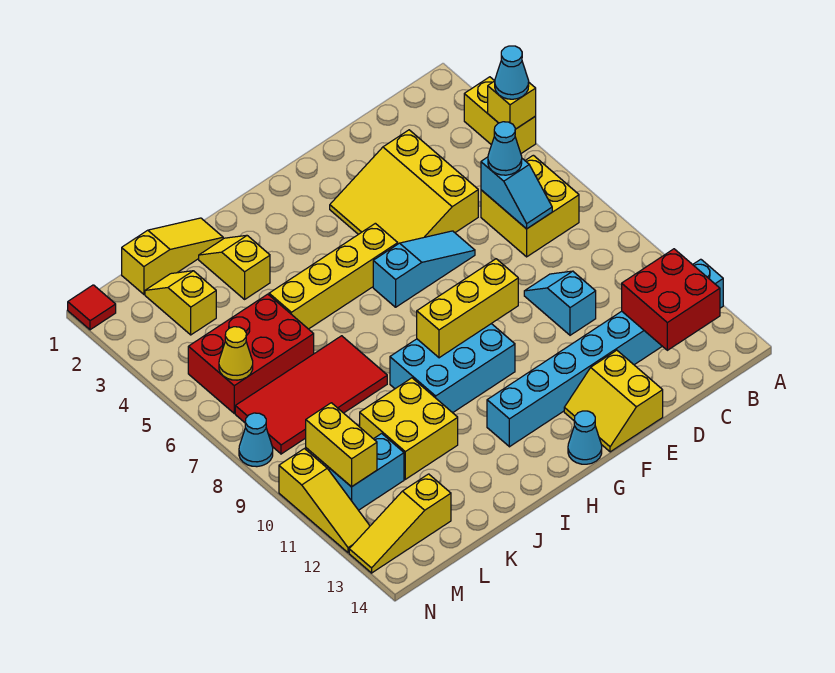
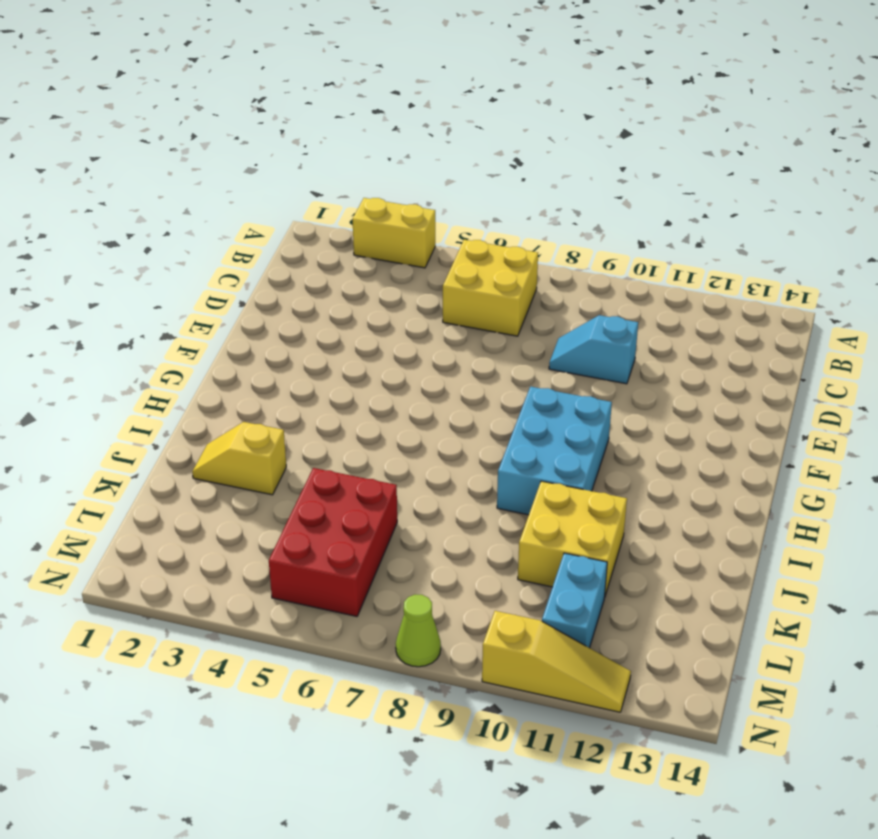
lime 1x1 cone [396,595,441,667] -> cyan 1x1 cone [239,413,273,467]
none -> cyan 1x8 brick [487,259,723,447]
none -> yellow 3x3 slope [330,130,478,244]
none -> cyan 1x3 slope [373,231,475,307]

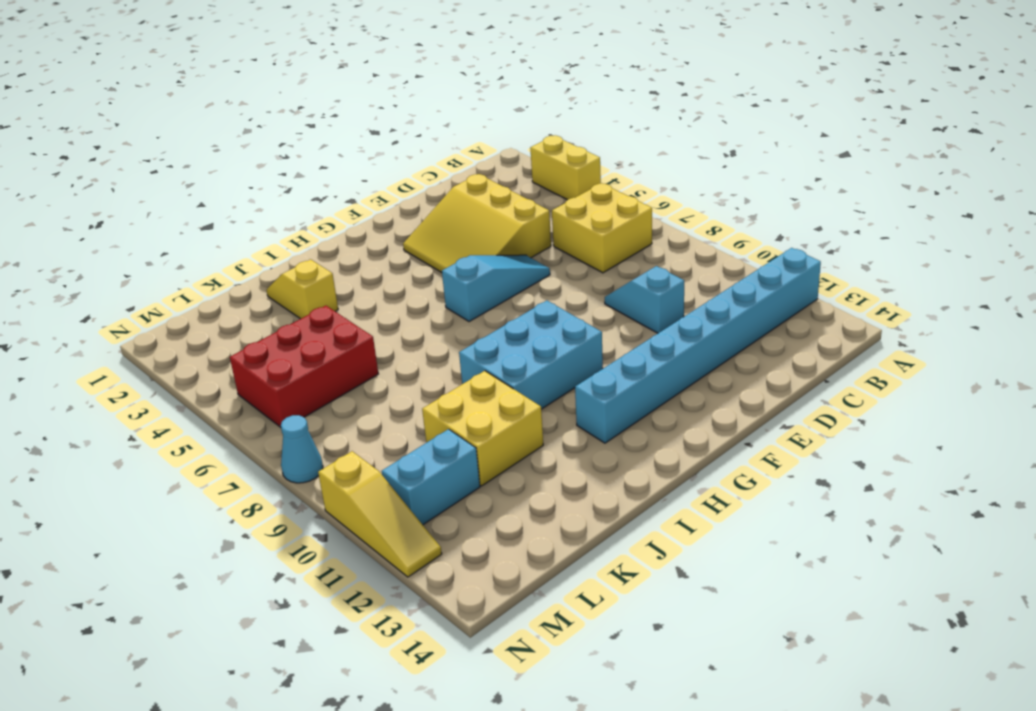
none -> yellow 2x2 slope [564,350,663,452]
none -> yellow 1x4 brick [269,223,398,329]
none -> cyan 1x1 cone [568,411,602,464]

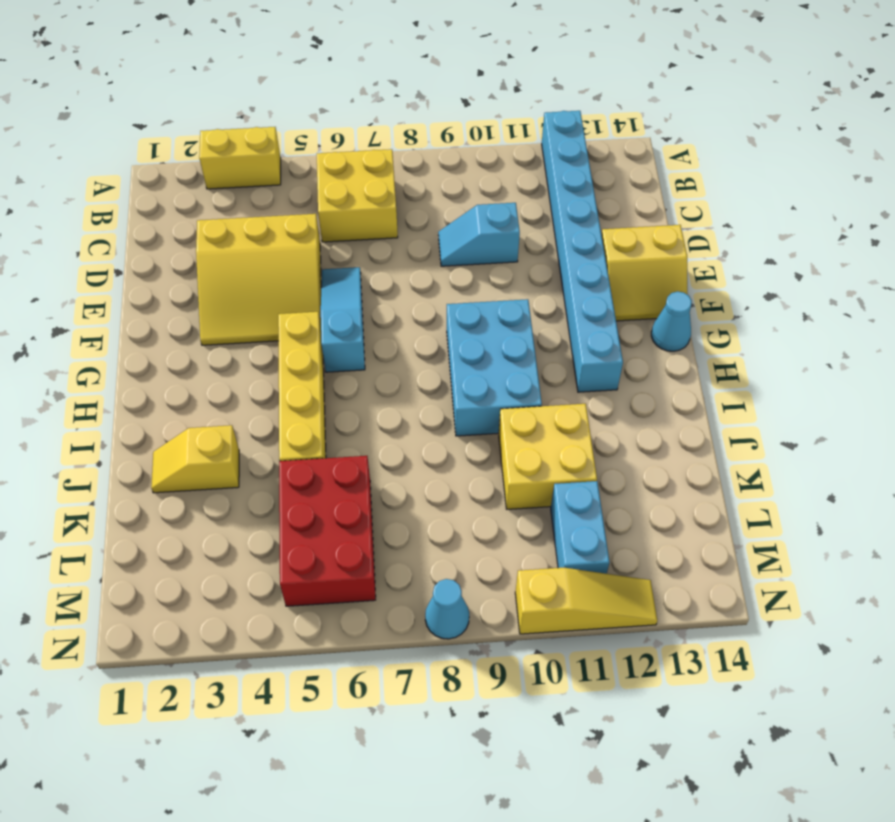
none -> yellow 1x3 slope [122,218,223,294]
none -> red 2x4 tile [235,336,387,454]
none -> yellow 1x2 slope [145,271,216,335]

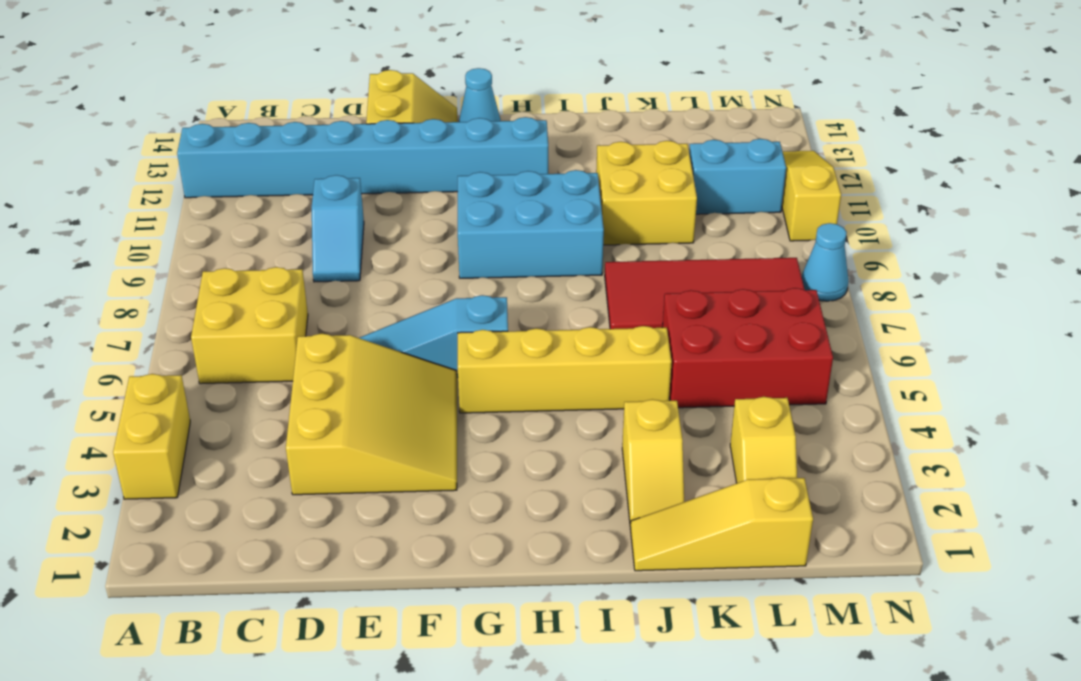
none -> yellow 1x3 slope [349,474,451,573]
none -> red 1x1 tile [68,285,116,330]
none -> yellow 1x1 brick [488,81,536,129]

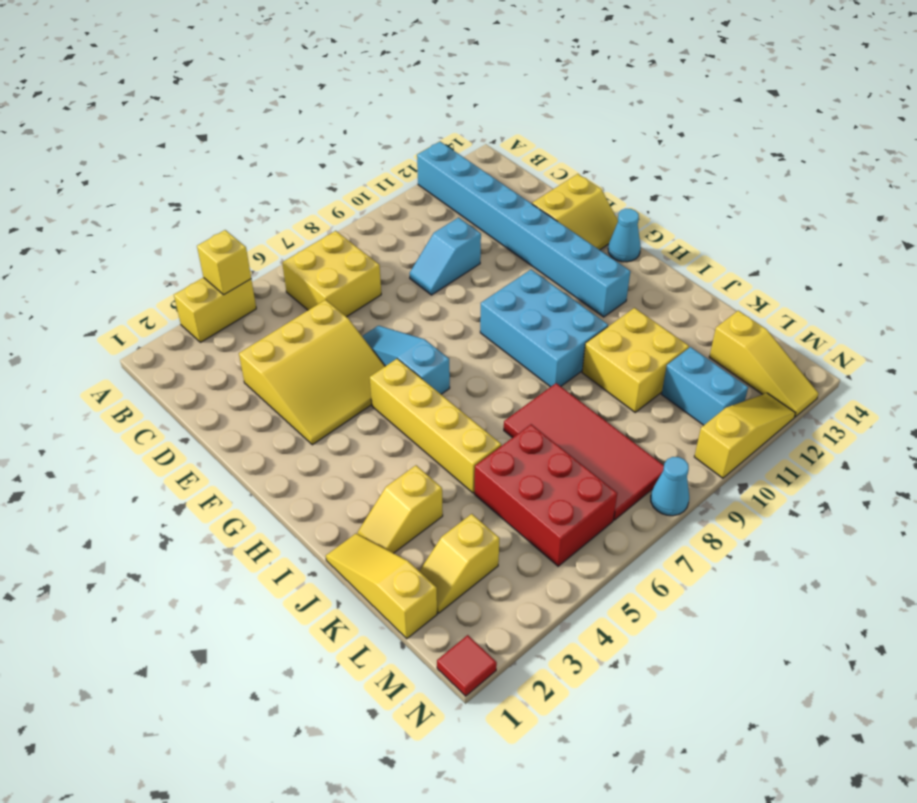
none -> red 2x2 brick [622,249,720,350]
none -> cyan 1x2 slope [481,157,552,229]
none -> yellow 1x3 brick [417,259,518,358]

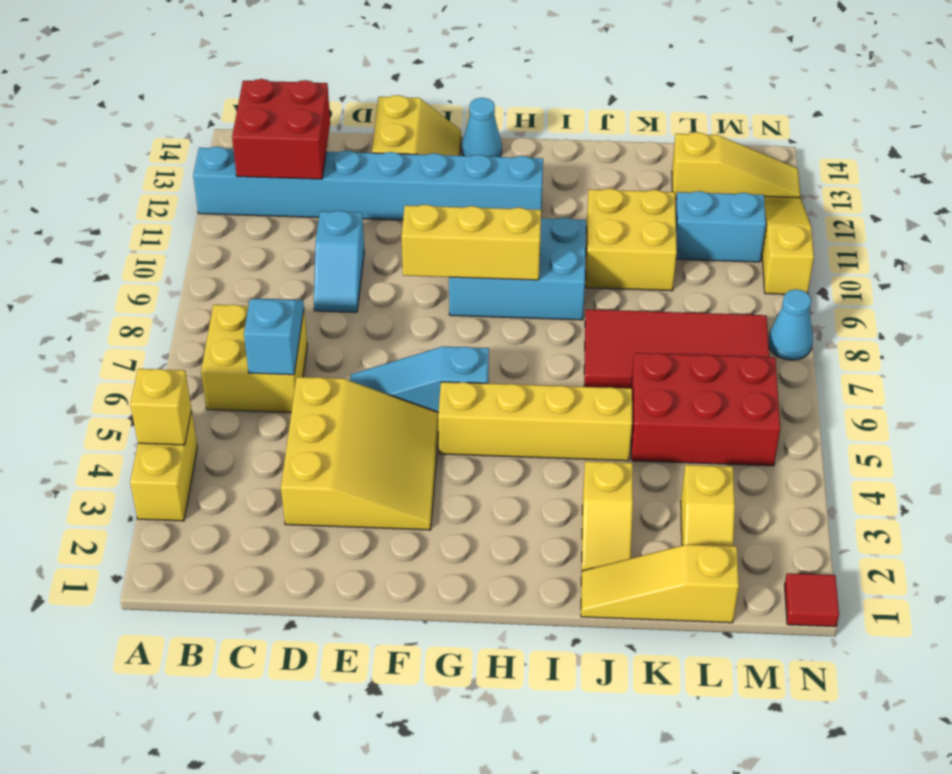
none -> yellow 1x1 cone [219,327,253,380]
none -> yellow 1x2 brick [306,403,377,487]
none -> cyan 1x1 cone [495,46,529,99]

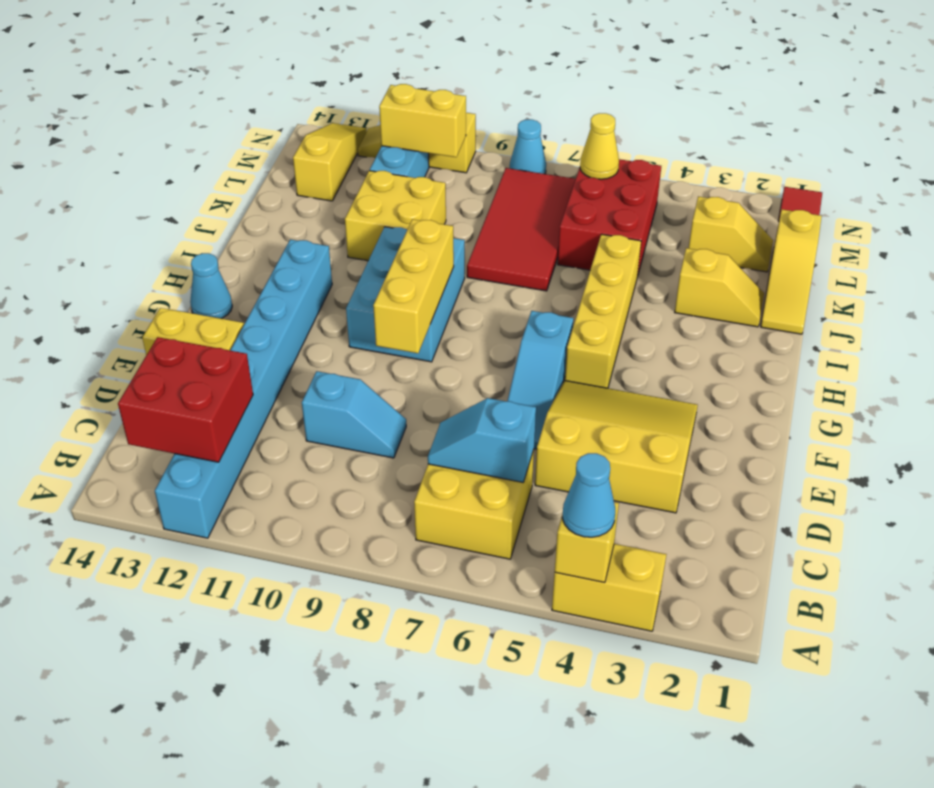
none -> cyan 1x1 cone [488,122,522,175]

